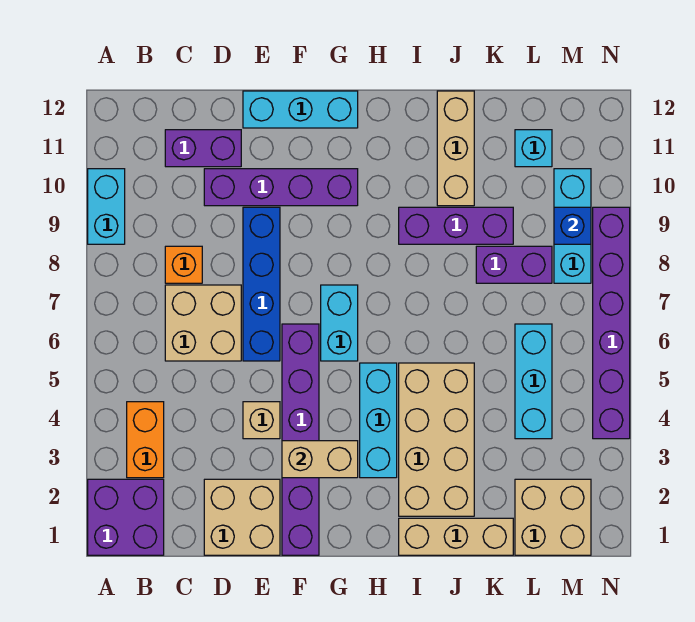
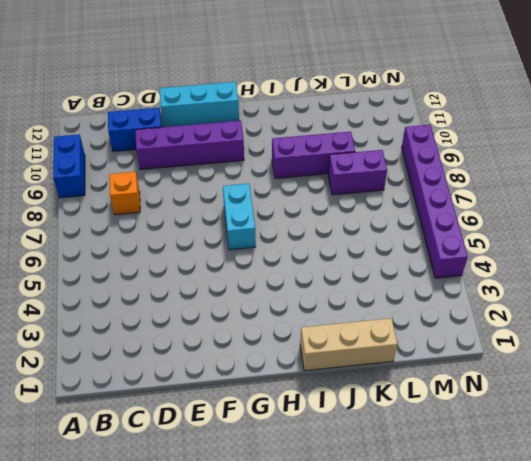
blue 1x2 brick [53,134,85,198] -> cyan 1x2 brick [88,169,125,244]
blue 1x2 brick [108,108,162,151] -> purple 1x2 brick [165,130,241,167]
none -> purple 2x2 brick [88,479,164,555]
none -> orange 1x2 brick [127,402,164,478]
none -> tan 2x2 brick [165,285,241,361]

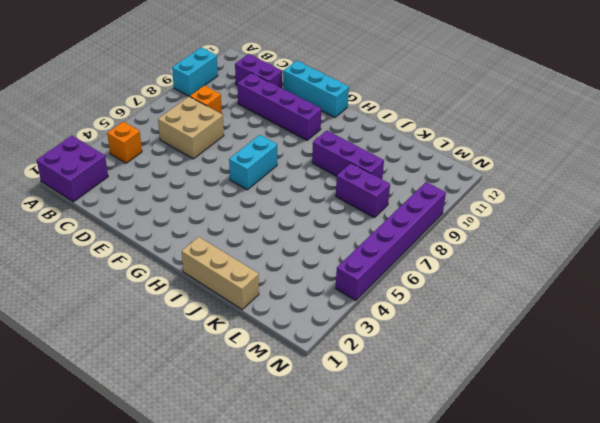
orange 1x1 brick [107,122,142,163] -> orange 1x2 brick [127,402,164,478]
none -> tan 2x2 brick [204,479,280,555]
none -> tan 1x1 brick [243,402,280,439]
none -> blue 1x4 brick [243,207,280,361]

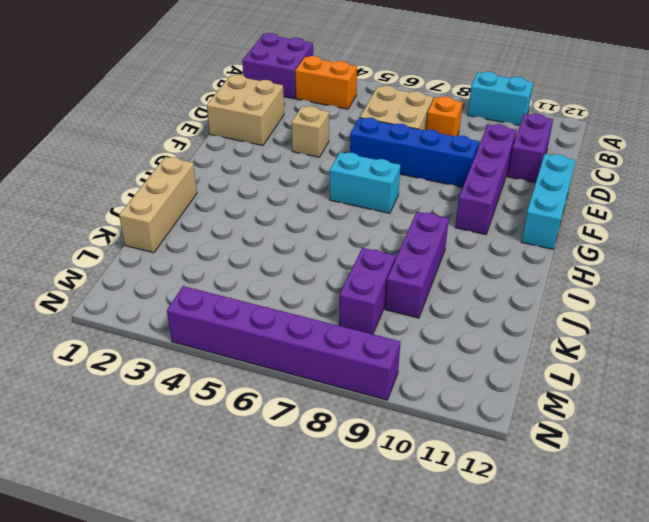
none -> purple 1x6 brick [282,324,319,555]
none -> cyan 1x3 brick [360,363,397,478]
none -> tan 2x4 brick [399,363,474,516]

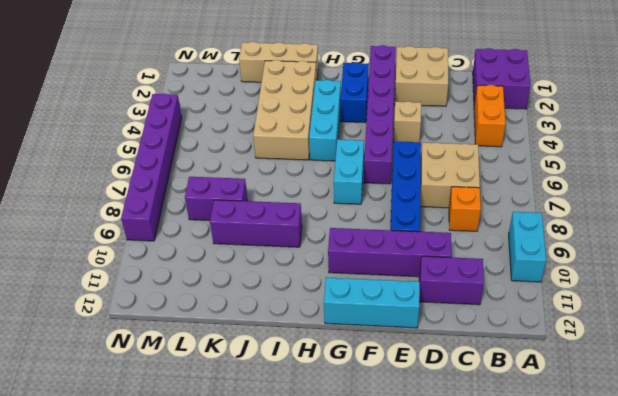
blue 1x2 brick [340,62,369,123] -> none
none -> tan 1x3 brick [437,91,474,206]
none -> tan 2x2 brick [515,479,591,555]
none -> cyan 1x3 brick [515,324,552,439]

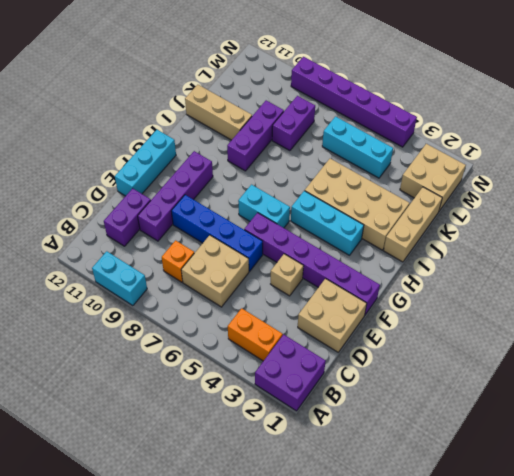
none -> cyan 1x1 brick [515,130,552,167]
none -> cyan 1x3 brick [554,169,591,283]
none -> tan 1x2 brick [282,441,358,478]

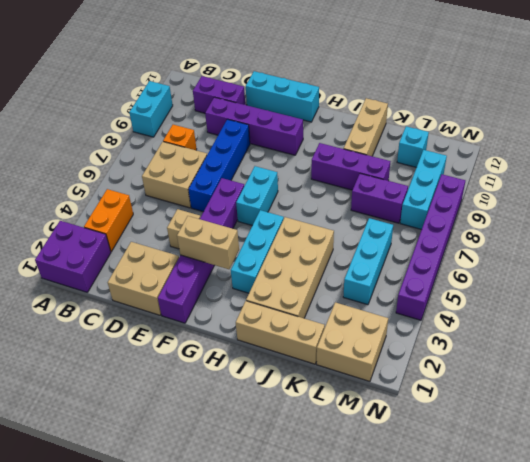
none -> blue 1x1 brick [554,207,591,244]

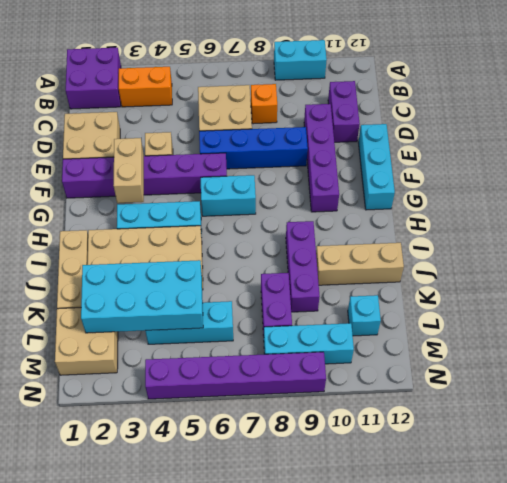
cyan 2x4 brick [81,260,203,333] -> none
none -> blue 1x1 brick [554,207,591,244]

